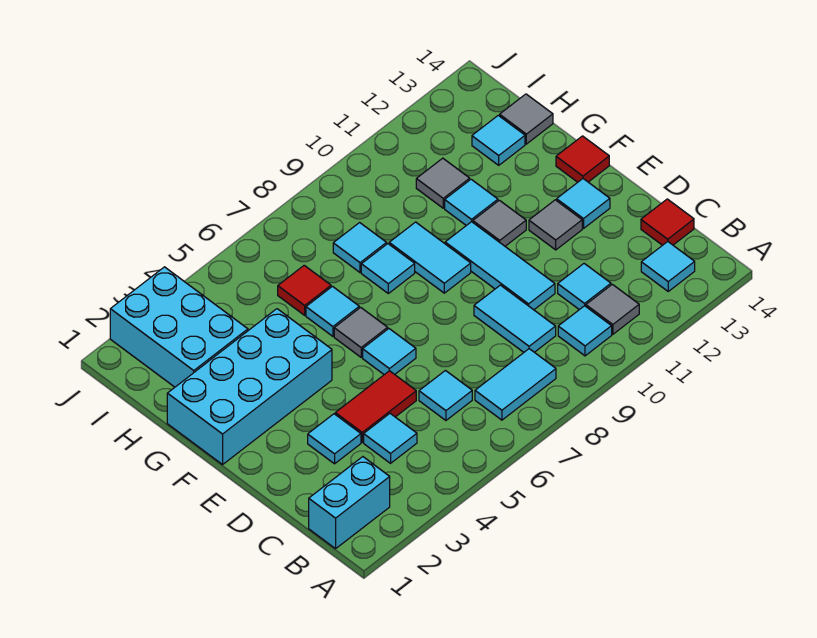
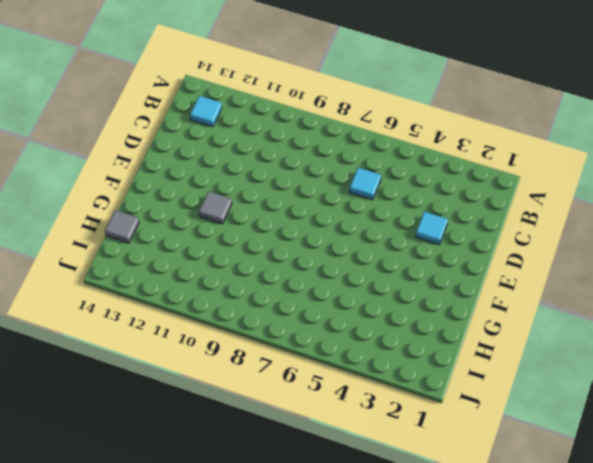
none -> cyan 1x2 brick [309,457,390,549]
none -> cyan 1x2 tile [475,349,556,420]
none -> cyan 1x1 tile [558,306,612,356]
none -> grey 1x1 tile [586,284,639,334]

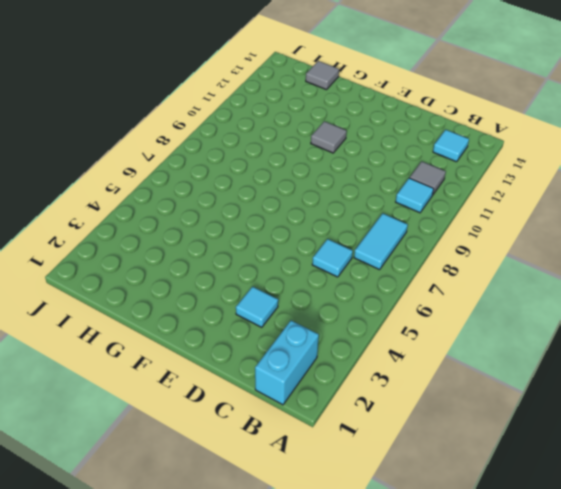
none -> cyan 1x1 tile [364,414,417,463]
none -> cyan 1x2 tile [474,285,556,352]
none -> cyan 1x1 tile [558,264,611,310]
none -> red 1x1 tile [641,199,694,245]

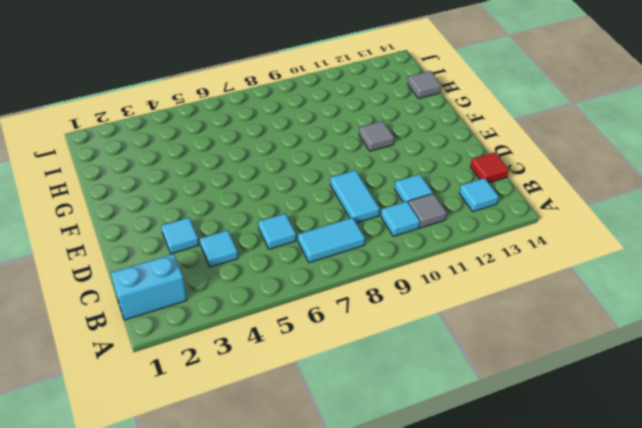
none -> red 1x2 tile [335,371,416,442]
none -> cyan 1x3 tile [445,222,555,310]
none -> cyan 1x1 tile [363,329,416,375]
none -> grey 1x1 tile [529,200,582,250]

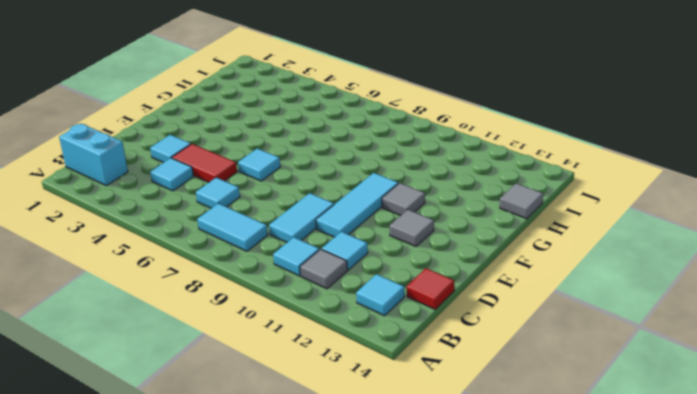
none -> cyan 1x1 tile [557,179,610,228]
none -> cyan 2x4 brick [167,309,332,465]
none -> grey 1x1 tile [334,307,388,357]
none -> cyan 1x2 tile [389,222,471,293]

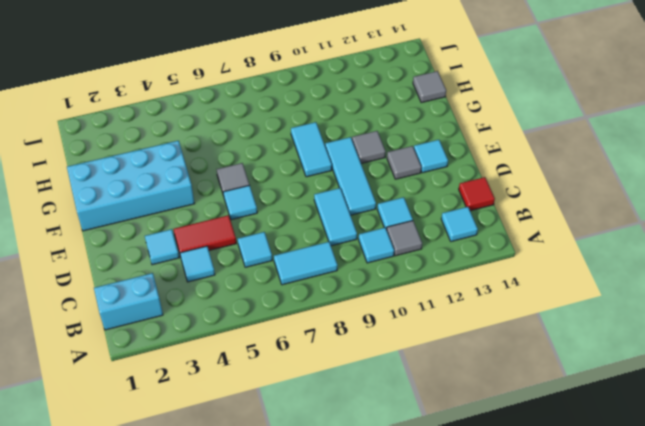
none -> red 1x1 tile [556,136,609,182]
none -> cyan 1x1 tile [306,286,359,336]
none -> cyan 1x1 tile [361,244,415,293]
none -> cyan 1x1 tile [445,179,498,225]

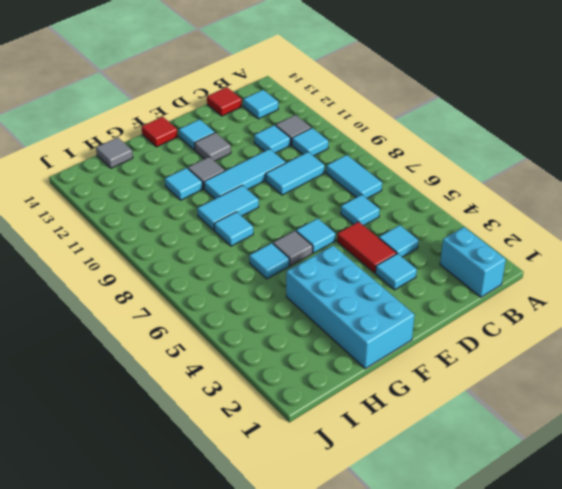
none -> cyan 2x3 brick [110,267,248,387]
none -> red 1x1 tile [278,265,331,315]
none -> cyan 1x1 tile [333,223,387,273]
none -> grey 1x1 tile [416,158,470,208]

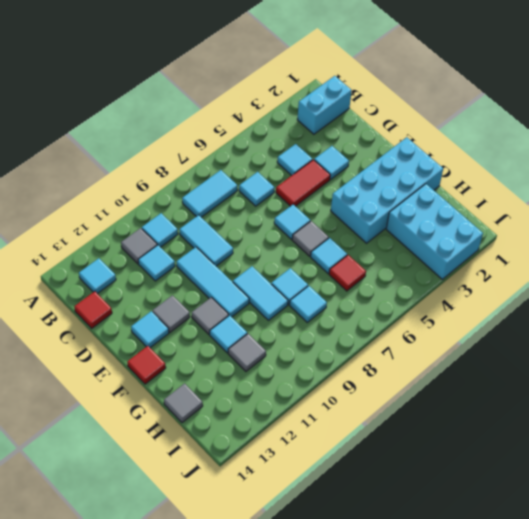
none -> cyan 1x1 tile [472,115,525,165]

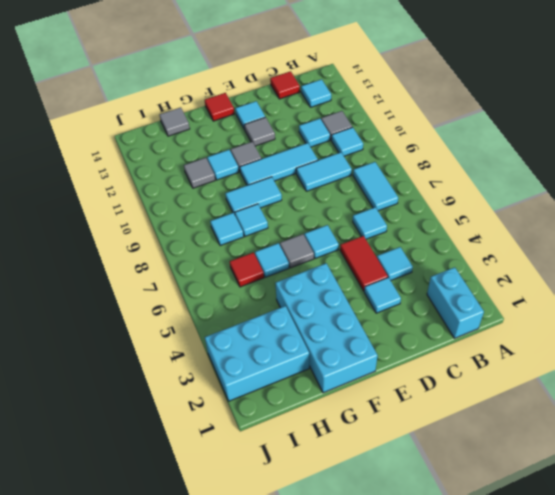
none -> cyan 1x1 tile [472,115,525,165]

